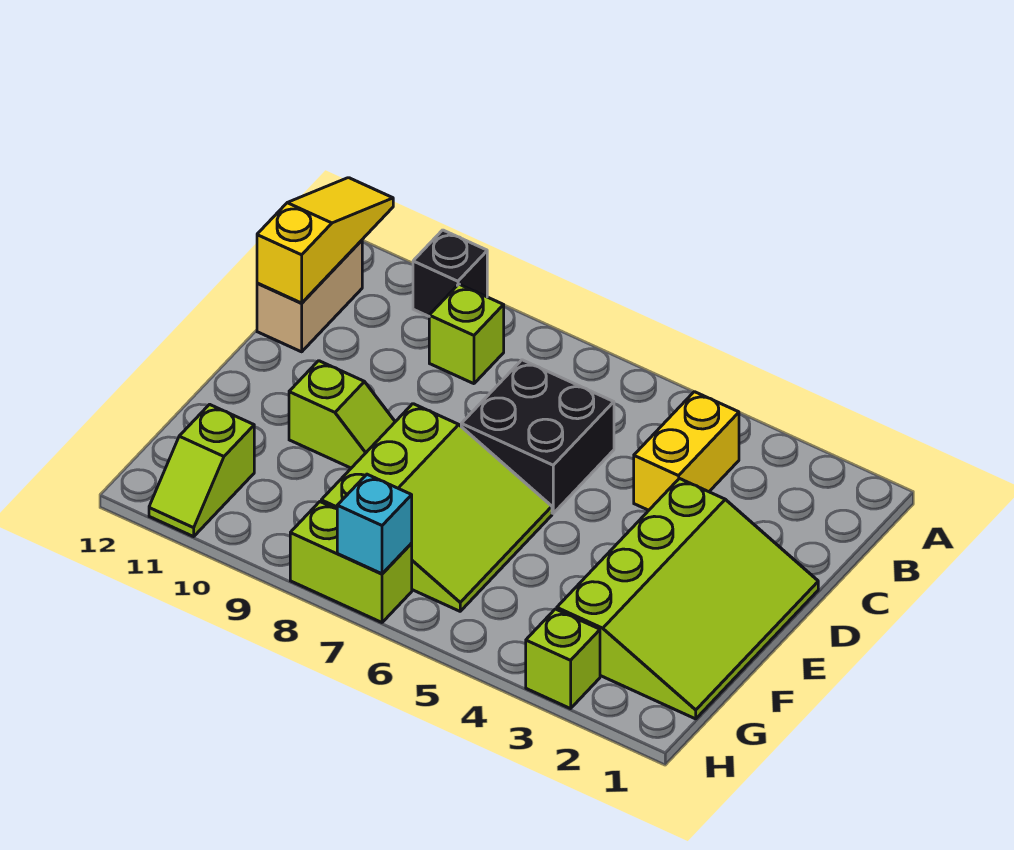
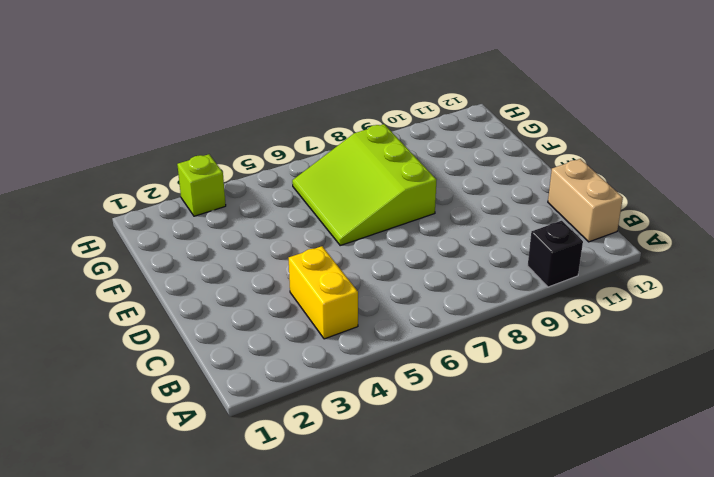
none -> lime 1x1 brick [429,284,504,384]
none -> black 2x2 brick [461,360,614,513]
none -> lime 3x4 slope [557,478,818,719]

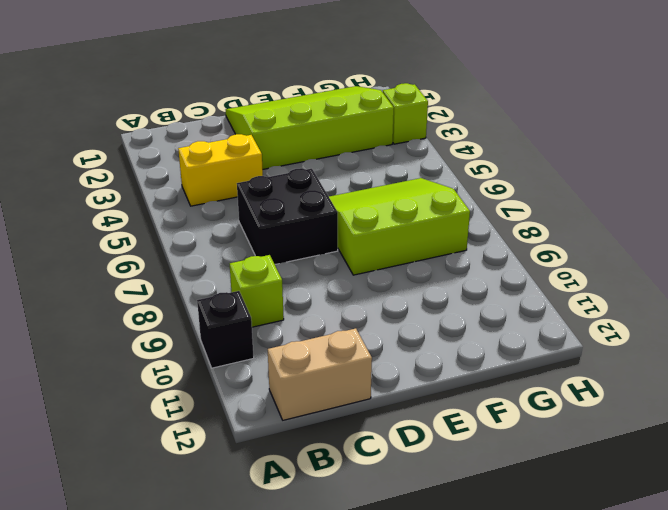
none -> lime 1x2 slope [289,361,395,468]
none -> lime 1x2 slope [149,404,254,537]
none -> lime 1x2 brick [290,502,412,622]

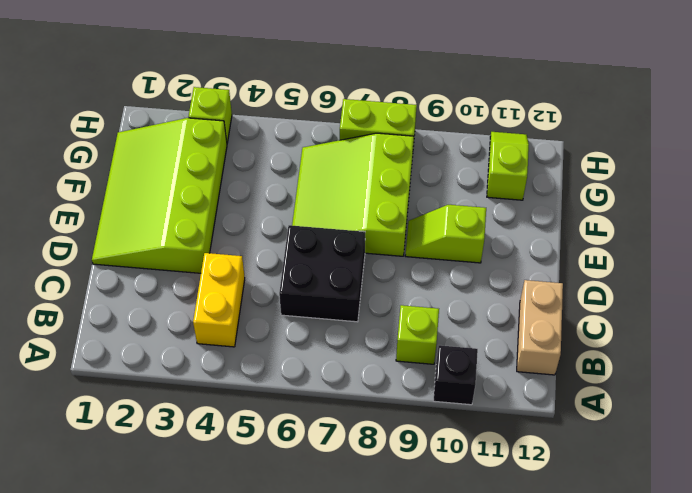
none -> yellow 1x3 slope [257,178,393,303]
none -> cyan 1x1 brick [337,474,412,574]

